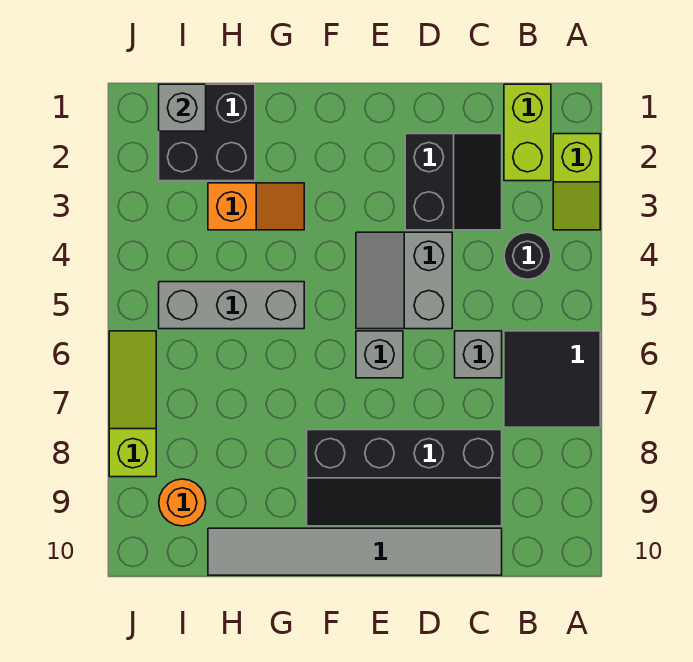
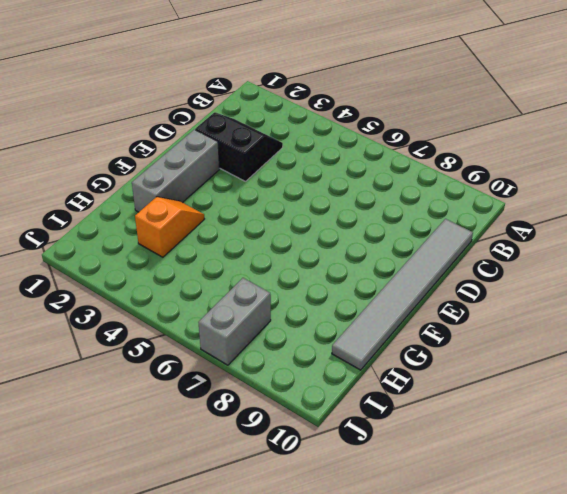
grey 1x3 brick [132,130,220,212] -> grey 1x3 brick moved to [159,282,304,329]
grey 1x2 brick [198,278,271,365] -> lime 1x3 slope [109,331,156,477]
none -> lime 1x2 slope [553,134,600,230]
none -> black 2x2 tile [504,331,600,427]
none -> lime 1x2 brick [504,84,551,181]

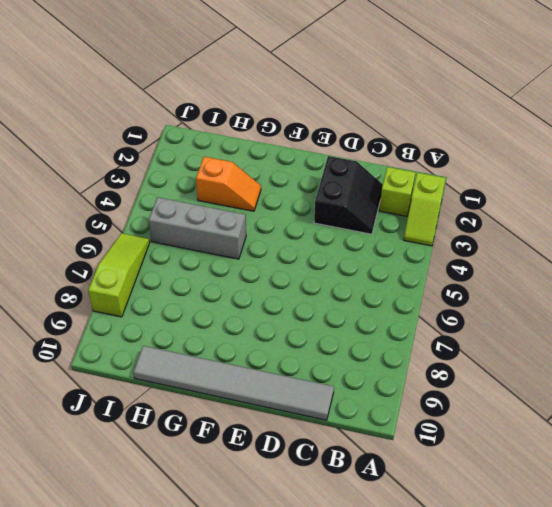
lime 1x1 brick [379,167,416,216] -> lime 1x2 brick [504,84,551,181]
none -> black 2x2 tile [504,331,600,427]
none -> black 1x1 round brick [504,232,551,279]
none -> grey 1x1 brick [455,331,502,378]

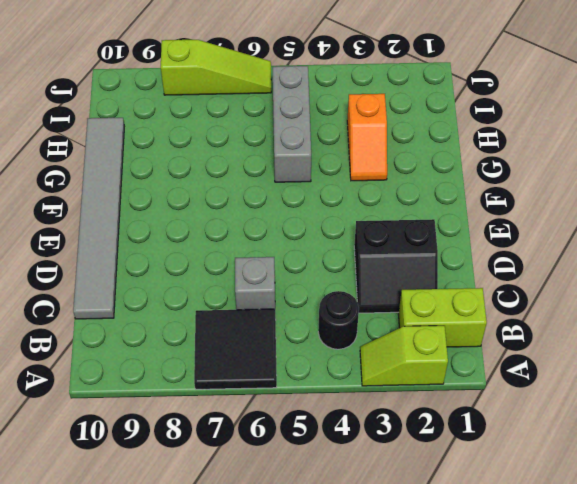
none -> black 2x4 slope [307,430,502,526]
none -> grey 2x2 slope [356,232,452,329]
none -> grey 1x1 brick [356,331,403,378]

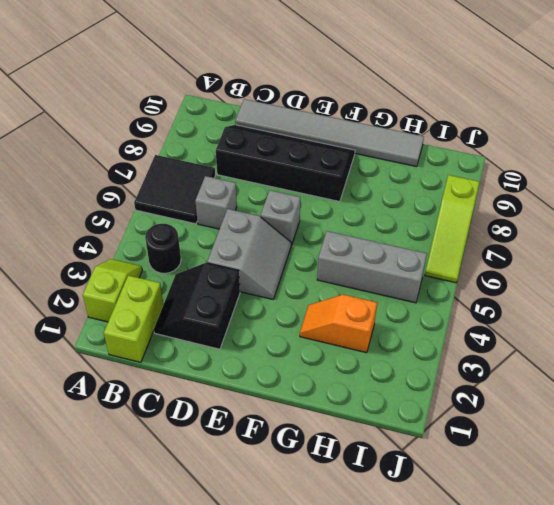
none -> black 2x2 brick [159,84,255,181]
none -> orange 1x1 round brick [159,479,206,526]
none -> grey 1x1 brick [159,84,206,131]

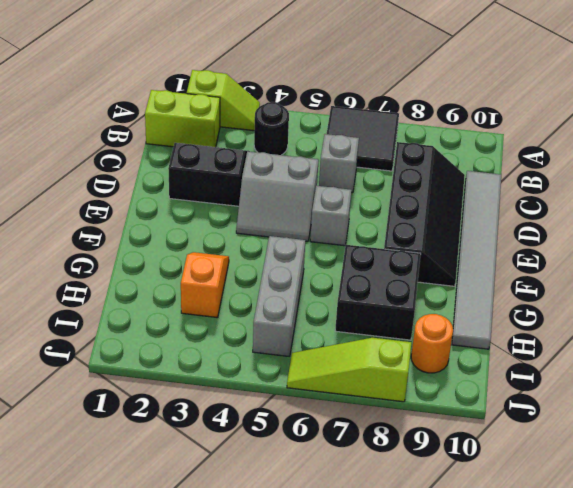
black 2x2 brick [335,245,421,340] -> black 2x2 brick moved to [159,84,255,181]
none -> grey 1x1 brick [159,84,206,131]

